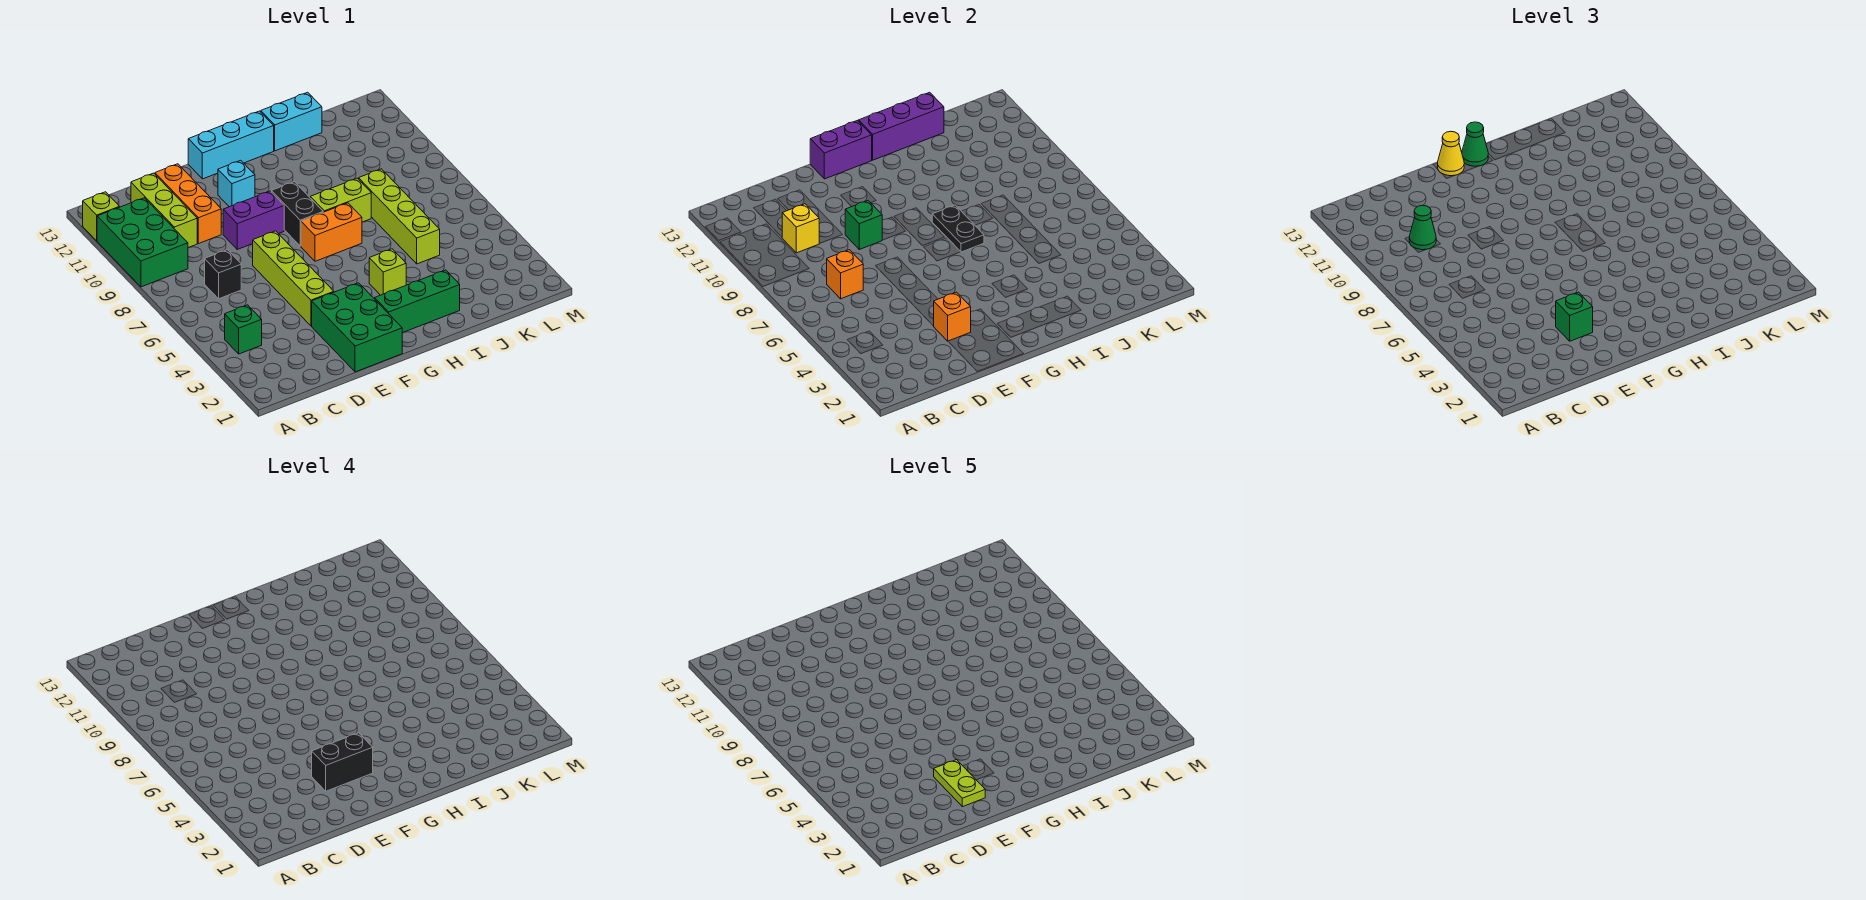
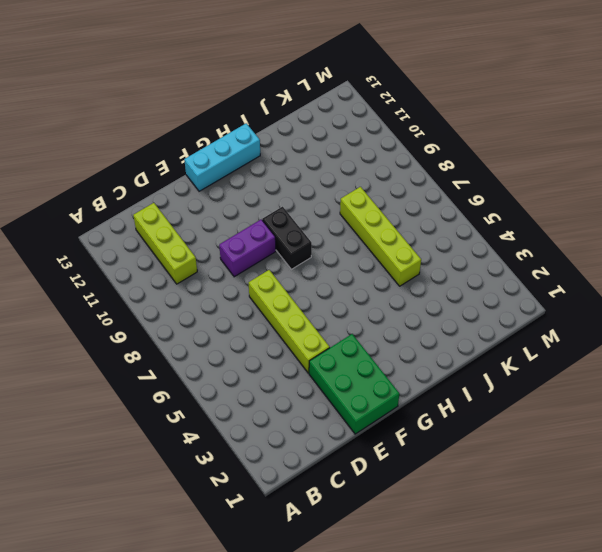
none -> green 2x3 brick [97,198,188,287]
none -> lime 1x1 brick [83,192,119,241]
none -> green 1x1 brick [225,305,262,354]
none -> black 1x1 brick [205,250,241,299]

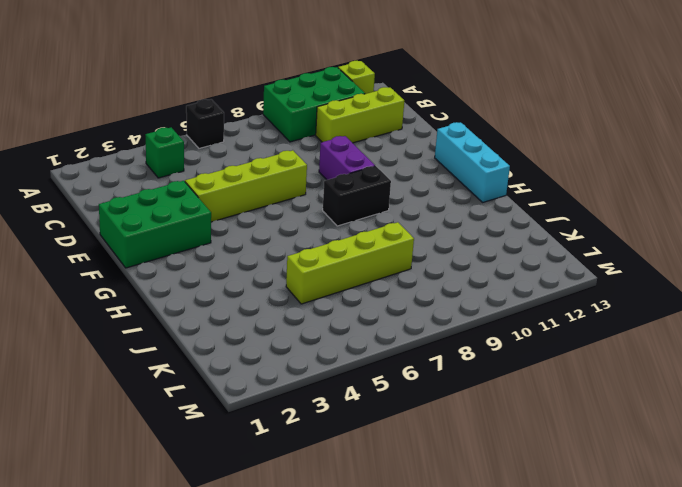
black 1x1 brick [186,99,224,148] -> black 1x1 brick moved to [205,250,241,299]
none -> orange 1x3 brick [155,164,221,244]
none -> cyan 1x1 brick [218,160,255,207]
none -> green 1x3 brick [375,270,460,333]
none -> orange 1x2 brick [301,203,362,261]

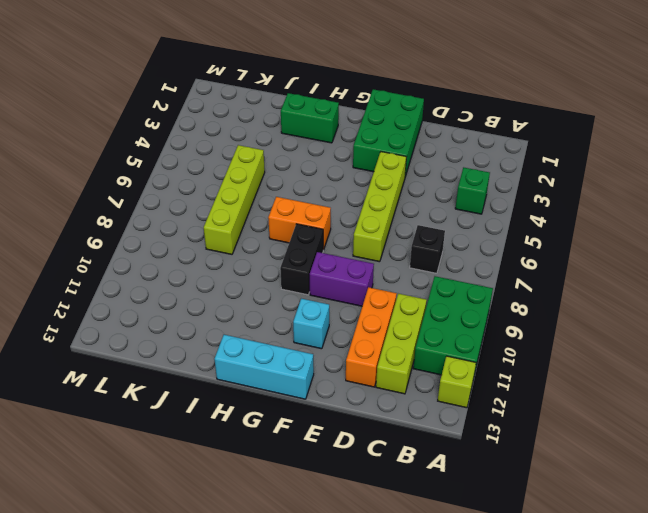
green 1x2 brick [281,93,339,143] -> green 1x3 brick [375,270,460,333]
none -> lime 1x1 brick [369,249,406,295]
none -> lime 1x2 brick [310,178,371,222]
none -> cyan 1x2 brick [261,92,322,151]
none -> orange 1x1 brick [827,250,863,299]

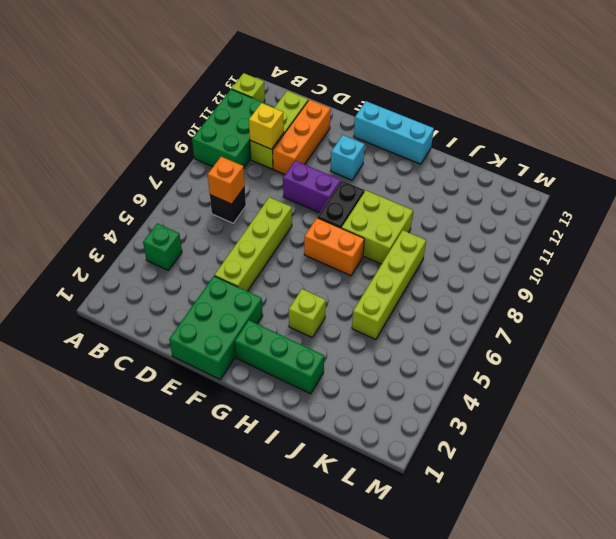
lime 2x2 brick [342,191,413,264] -> lime 1x2 brick [310,178,371,222]
none -> cyan 1x2 brick [261,92,322,151]
none -> orange 1x1 brick [933,292,971,341]
none -> green 1x1 brick [845,201,882,249]
none -> purple 1x2 brick [810,120,872,179]

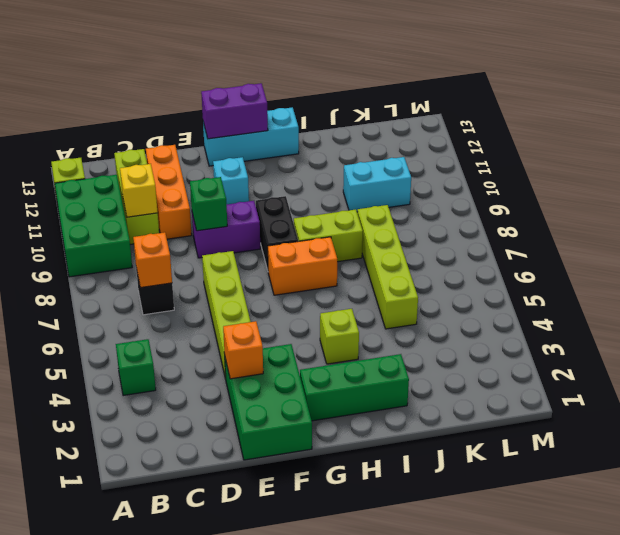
cyan 1x2 brick [343,157,411,212] -> cyan 1x2 brick moved to [261,92,322,151]
none -> black 1x2 plate [932,205,984,252]
none -> purple 1x3 brick [859,92,944,160]
none -> green 1x1 cone [1409,205,1436,250]
none -> green 1x1 brick [1556,292,1593,341]

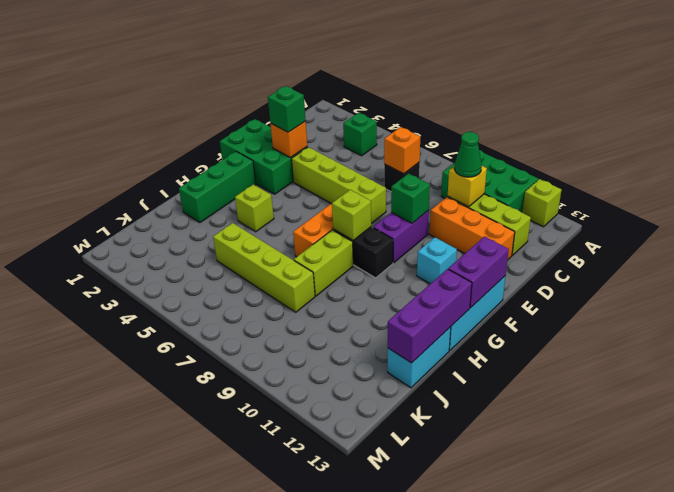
lime 1x1 brick [332,190,371,240] -> none
none -> black 1x2 plate [932,205,984,252]
none -> yellow 1x1 cone [1438,131,1464,176]
none -> green 1x1 cone [1462,122,1488,166]
none -> black 1x2 brick [312,733,373,791]

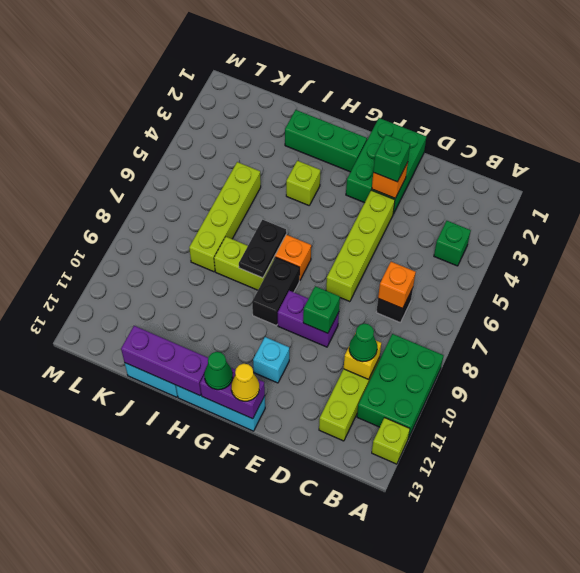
none -> orange 1x3 brick [155,164,221,244]
none -> black 1x2 brick [312,733,373,791]
none -> lime 1x2 plate [934,760,985,807]

